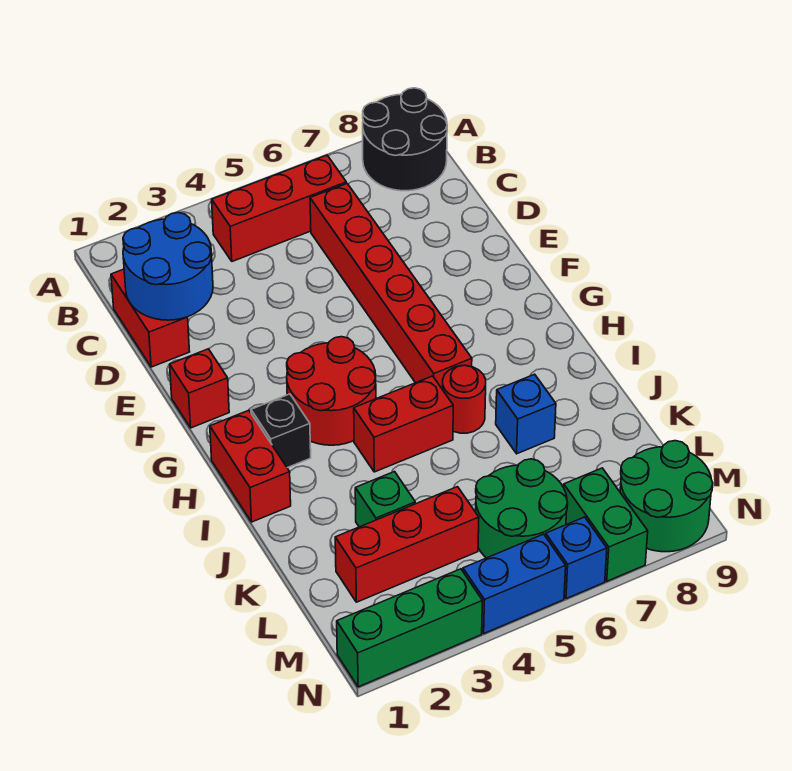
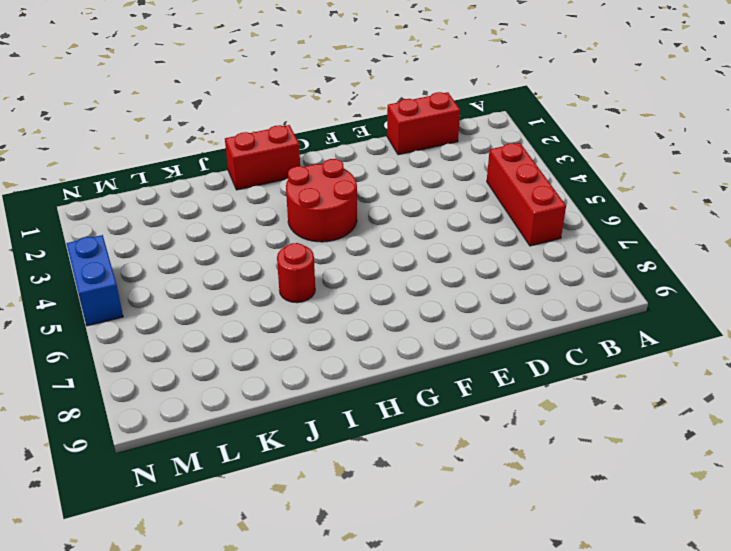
none -> black 2x2 round brick [363,88,447,191]
none -> red 1x6 brick [310,183,472,390]
none -> red 1x1 brick [170,349,229,428]

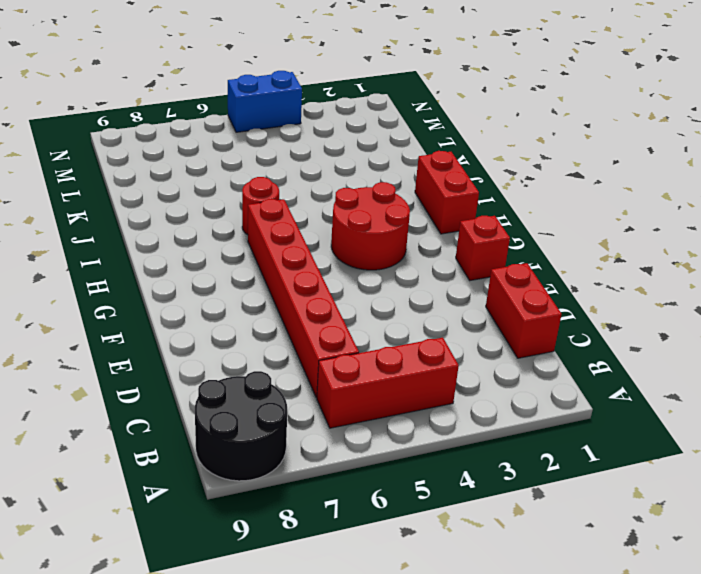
none -> black 1x1 brick [251,394,311,468]
none -> red 1x2 brick [354,376,453,472]
none -> blue 1x1 brick [496,374,556,454]

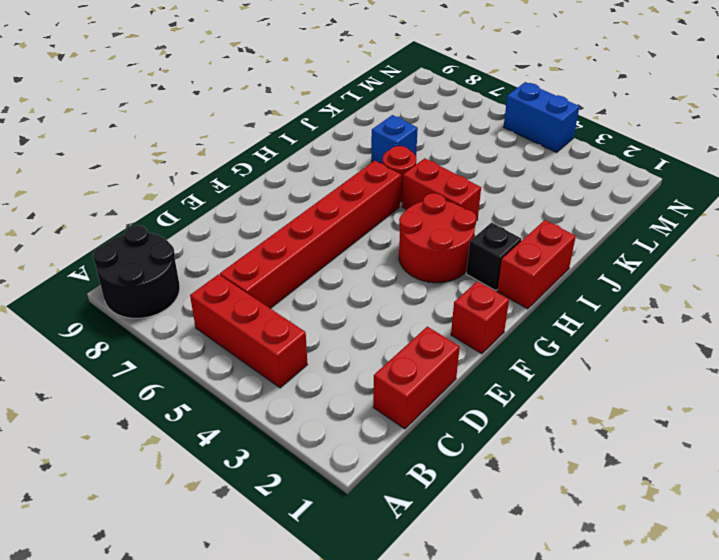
none -> green 1x1 brick [355,472,415,527]
none -> red 1x3 brick [335,487,479,602]
none -> green 2x2 round brick [476,459,568,558]

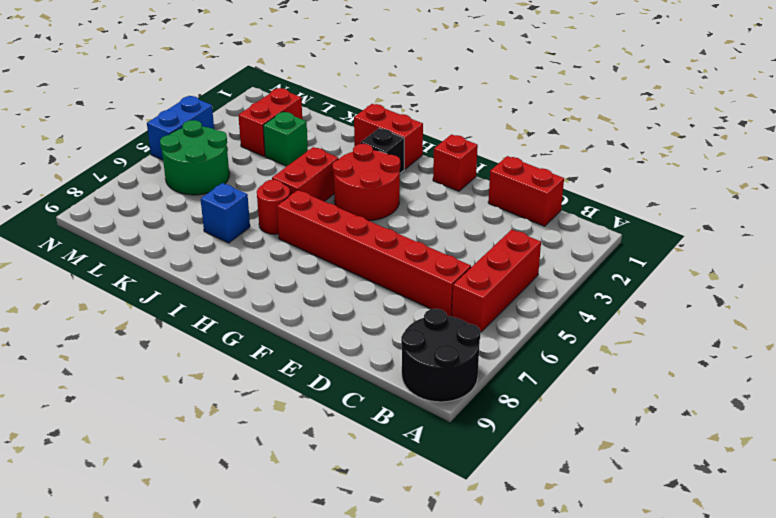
red 1x2 brick [238,88,302,156] -> red 1x3 brick [335,487,479,602]
none -> green 1x2 brick [564,468,648,581]
none -> green 2x2 round brick [620,441,713,552]
none -> green 1x3 brick [337,569,482,687]

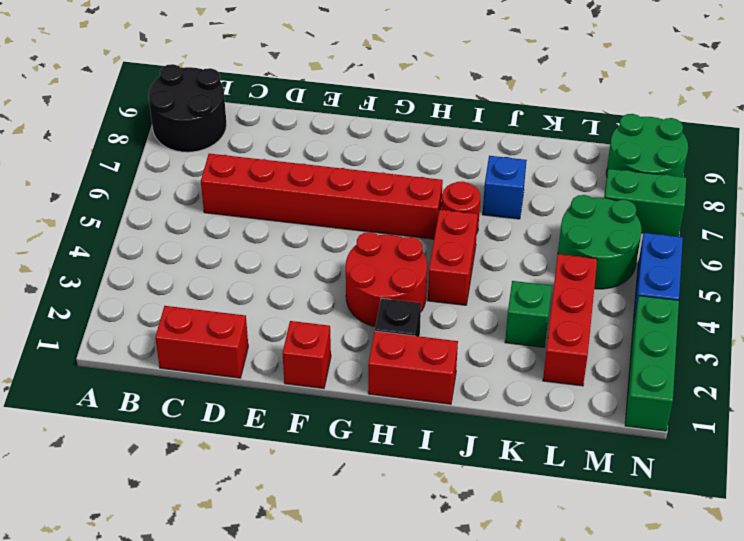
none -> red 1x3 brick [212,155,346,261]
none -> blue 1x1 brick [546,517,607,599]
none -> blue 2x2 round brick [123,213,213,320]

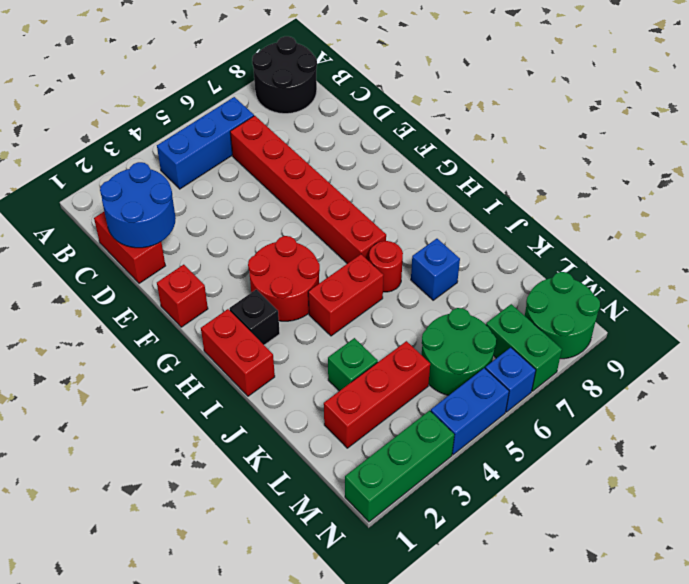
blue 1x3 brick [157,97,254,189] -> red 1x3 brick [212,155,346,261]

